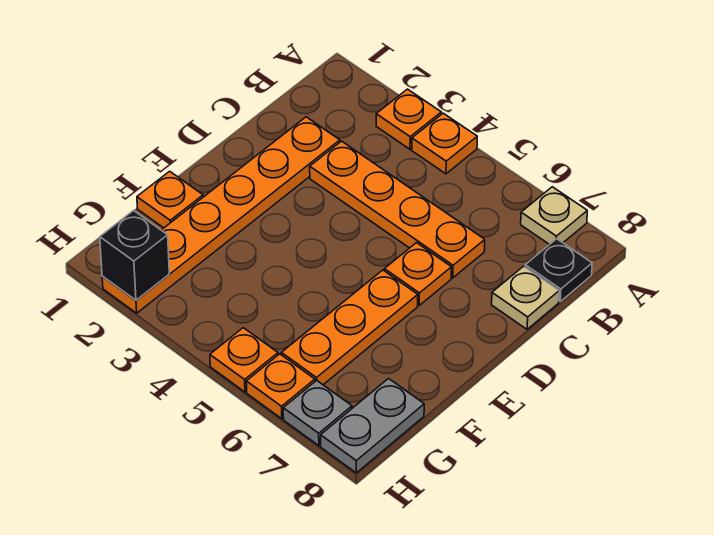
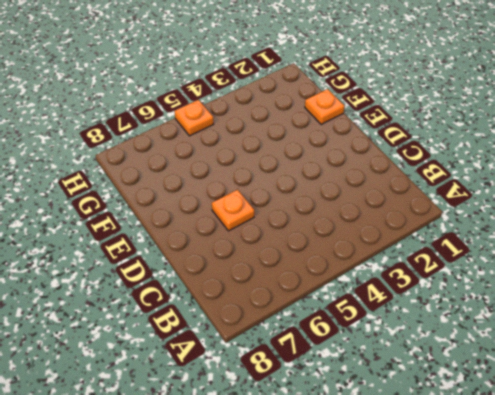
none -> orange 1x1 plate [376,89,441,149]
none -> orange 1x1 plate [412,113,477,174]
none -> tan 1x1 plate [521,187,587,245]

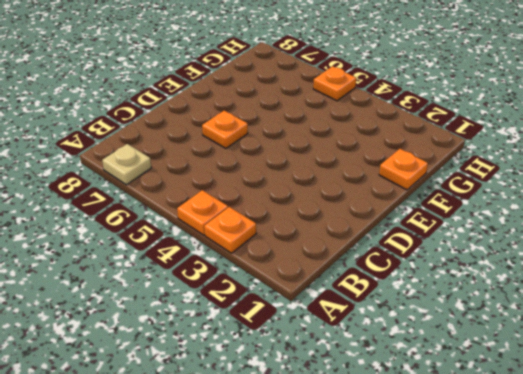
none -> black 1x1 plate [525,239,592,301]
none -> orange 1x6 plate [102,117,340,313]
none -> orange 1x4 plate [310,141,485,278]

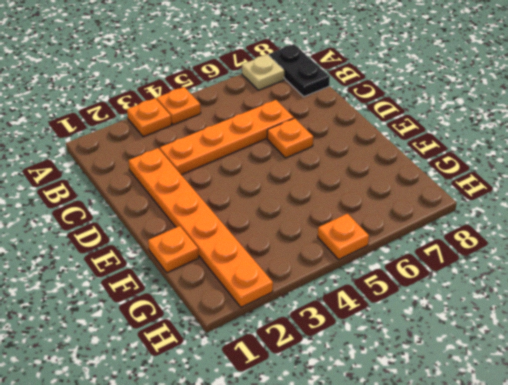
black 1x2 plate [269,44,330,97] -> black 1x1 plate [525,239,592,301]
none -> tan 1x1 plate [492,266,559,329]
none -> orange 1x3 plate [281,270,418,385]
none -> grey 1x2 plate [321,379,424,473]

